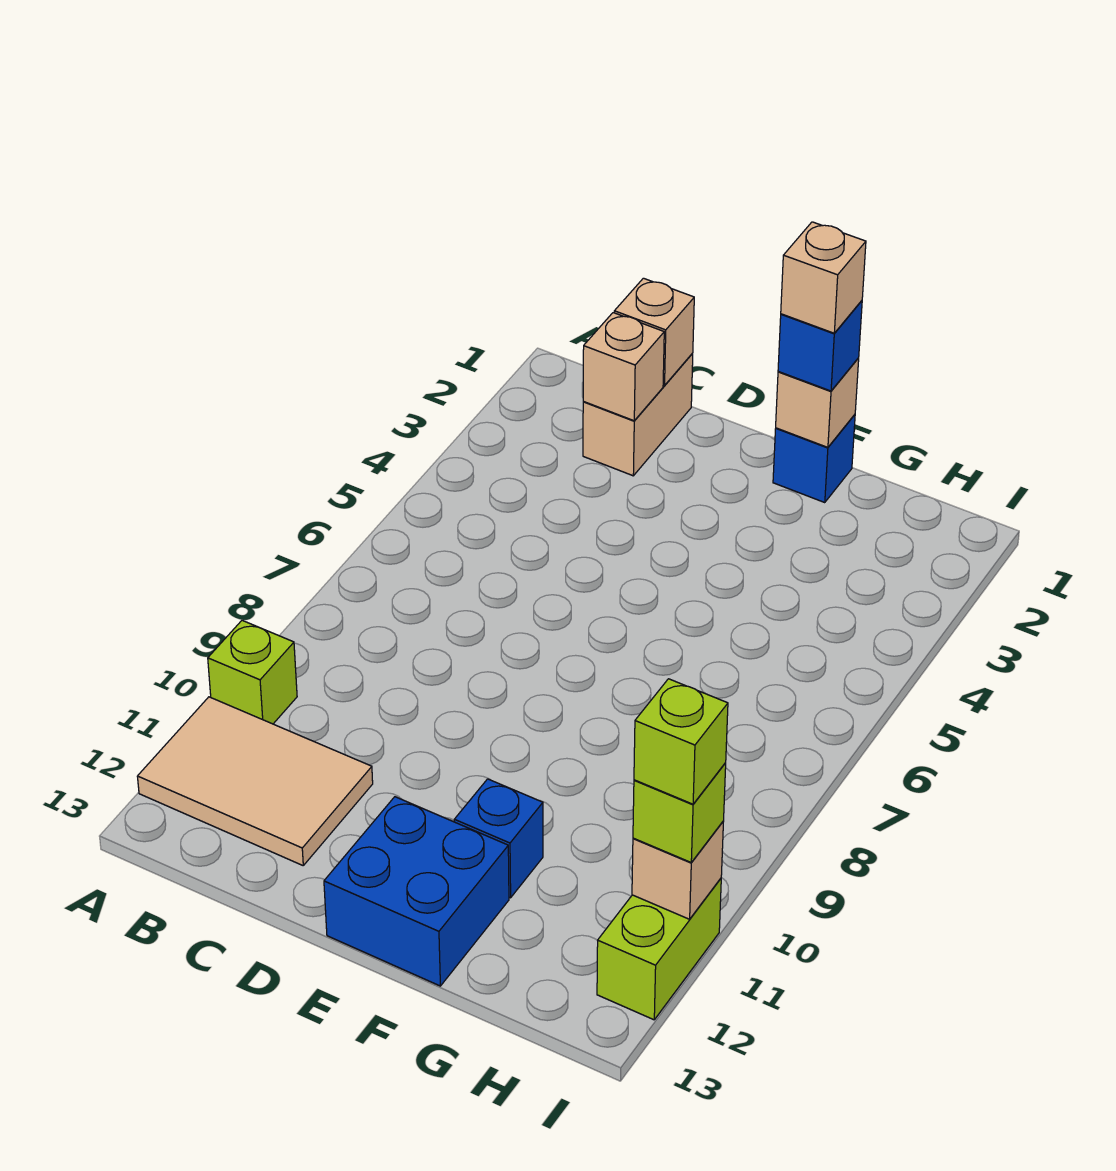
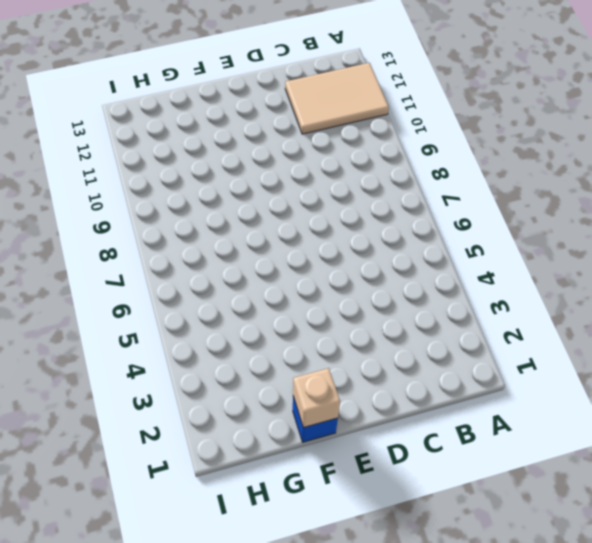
none -> lime 1x1 brick [208,620,297,724]
none -> tan 1x2 brick [583,353,693,476]
none -> blue 2x2 brick [324,797,509,986]

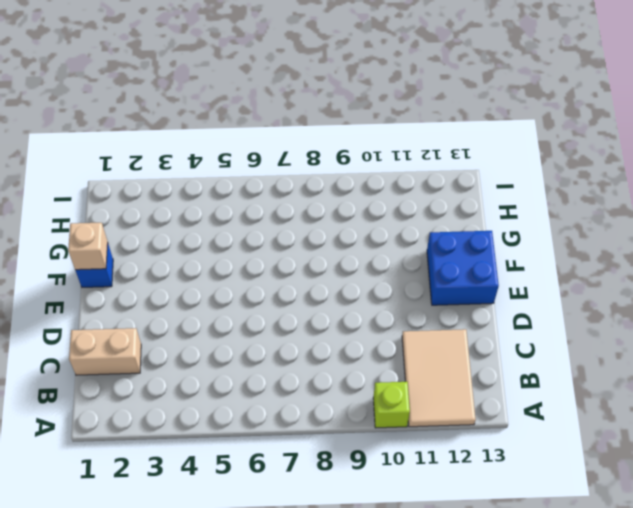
none -> blue 1x1 brick [454,779,543,898]
none -> lime 1x2 brick [597,878,721,1020]
none -> tan 1x1 brick [614,278,694,386]

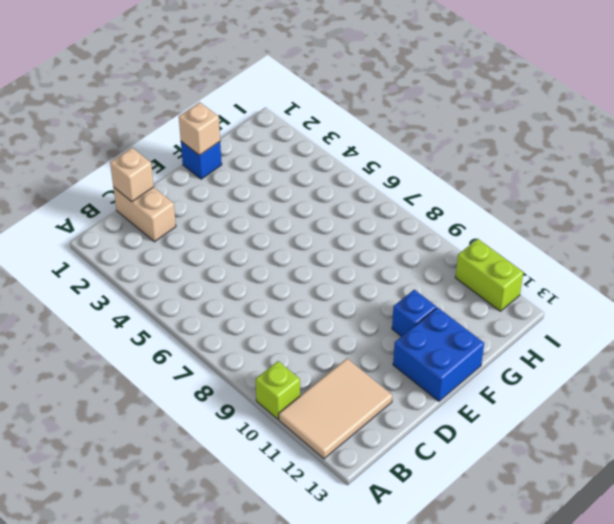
none -> tan 1x1 brick [583,313,664,421]
none -> tan 1x1 brick [632,821,724,919]
none -> blue 1x1 brick [778,301,862,391]

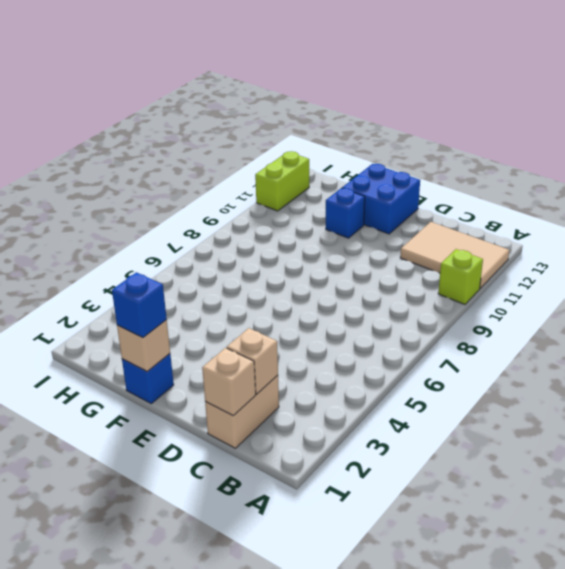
none -> tan 1x1 brick [632,821,724,919]
none -> lime 1x1 brick [633,763,726,862]
none -> tan 1x1 brick [781,222,866,333]

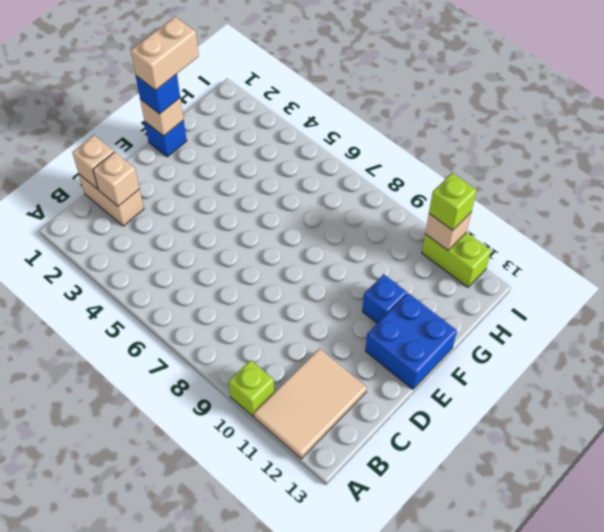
tan 1x2 brick [131,17,199,90] -> tan 1x1 brick [781,222,866,333]
none -> lime 1x1 brick [634,679,728,804]

